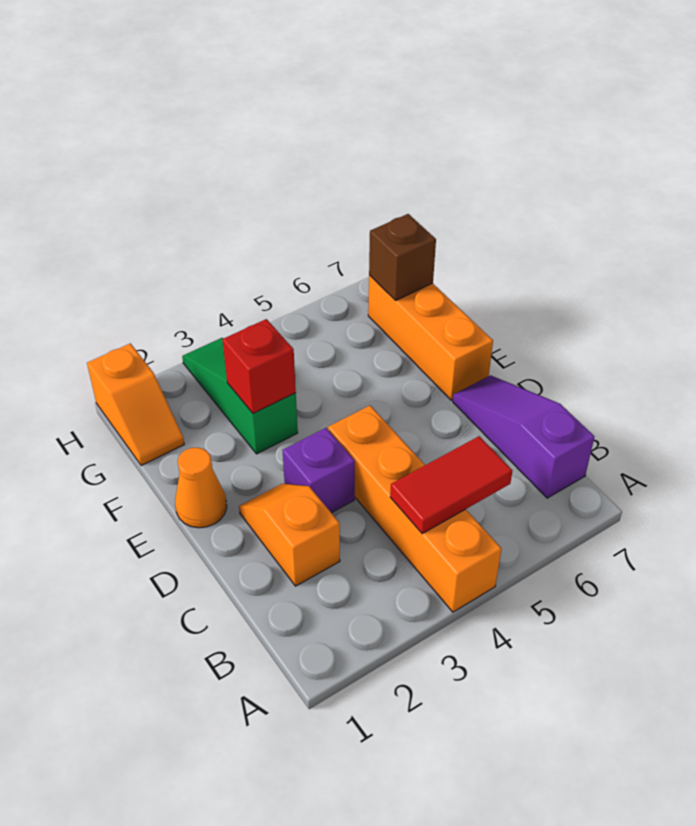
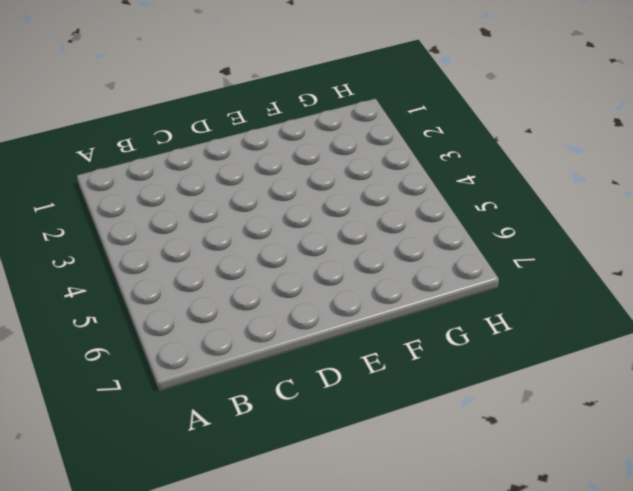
none -> orange 1x4 brick [328,406,502,612]
none -> purple 1x3 slope [453,375,594,498]

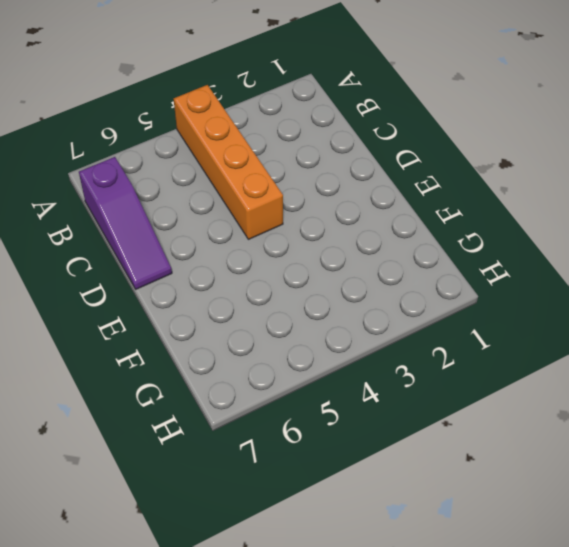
none -> orange 1x2 slope [239,484,340,586]
none -> purple 1x1 brick [283,428,355,513]

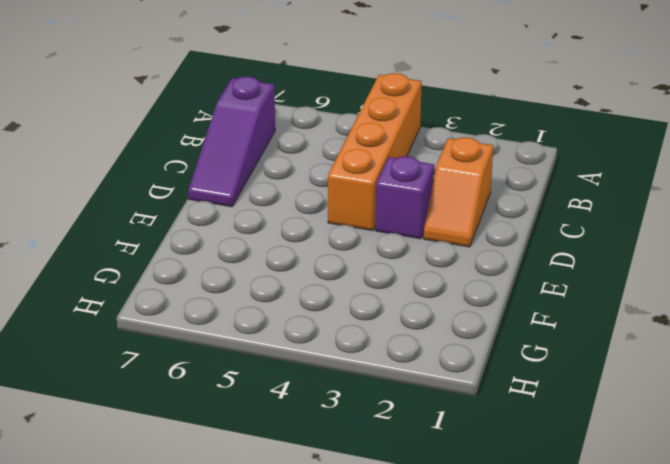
none -> orange 1x1 cone [175,447,227,528]
none -> orange 1x3 brick [368,275,493,400]

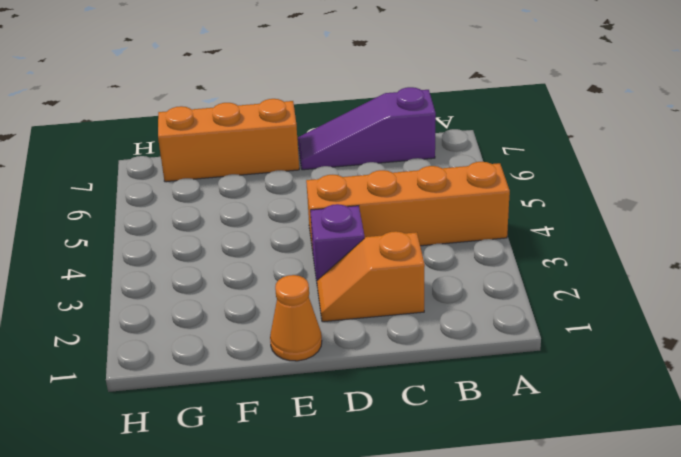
none -> green 1x3 slope [182,338,298,454]
none -> orange 1x2 slope [87,343,184,466]

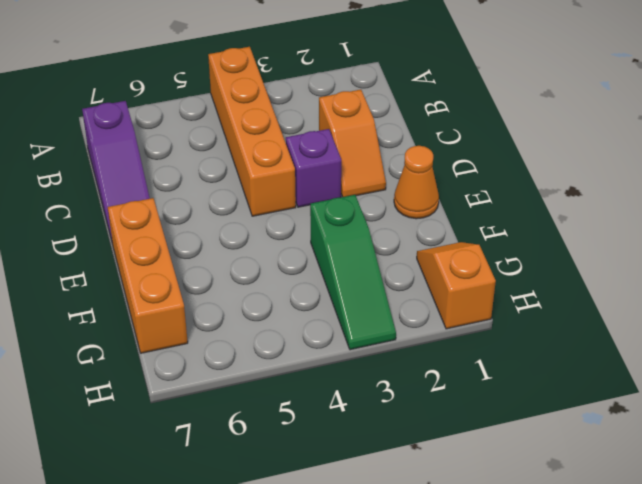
none -> red 1x2 tile [390,436,512,534]
none -> red 1x1 brick [223,319,296,414]

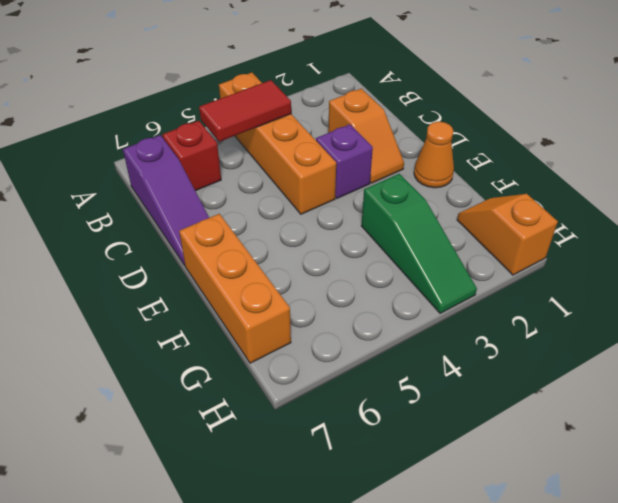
red 1x1 brick [163,121,221,191] -> red 1x1 brick moved to [223,319,296,414]
none -> brown 1x1 brick [369,214,436,300]

